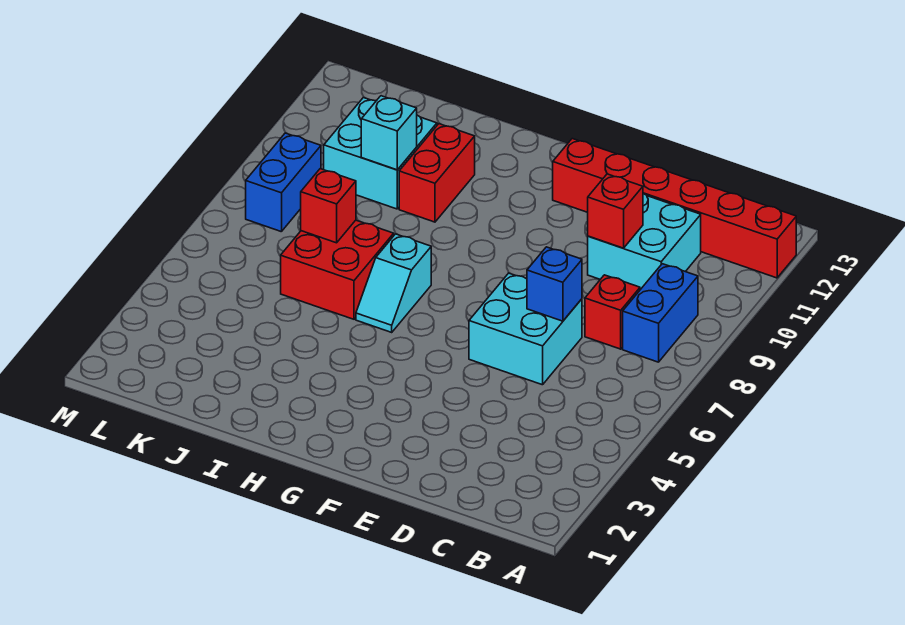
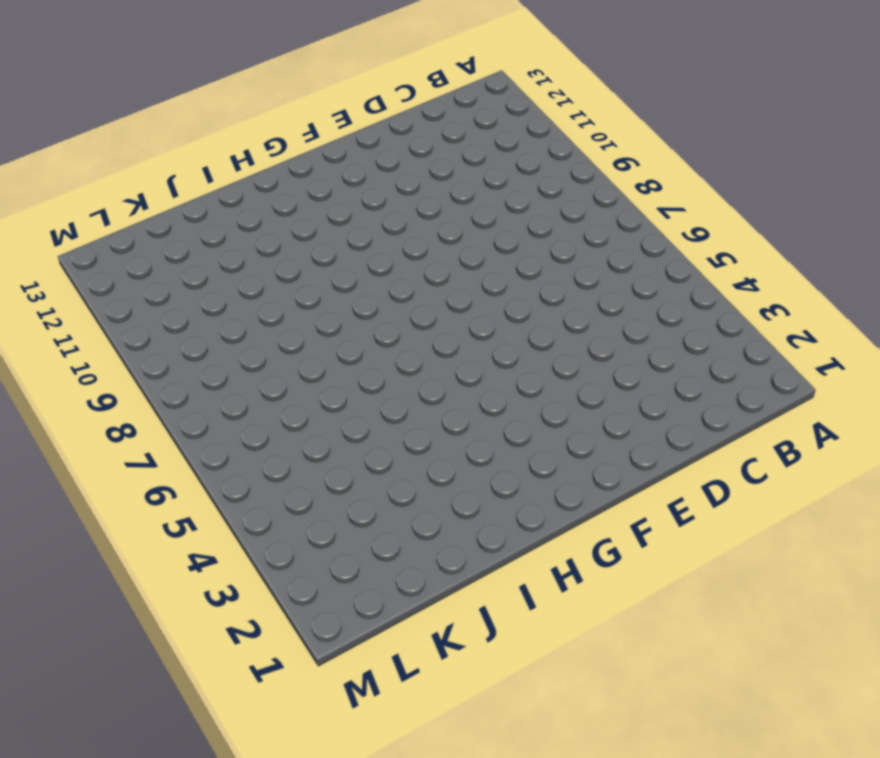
none -> red 1x6 brick [553,139,796,278]
none -> blue 1x2 brick [623,264,698,362]
none -> red 1x1 brick [585,275,640,349]

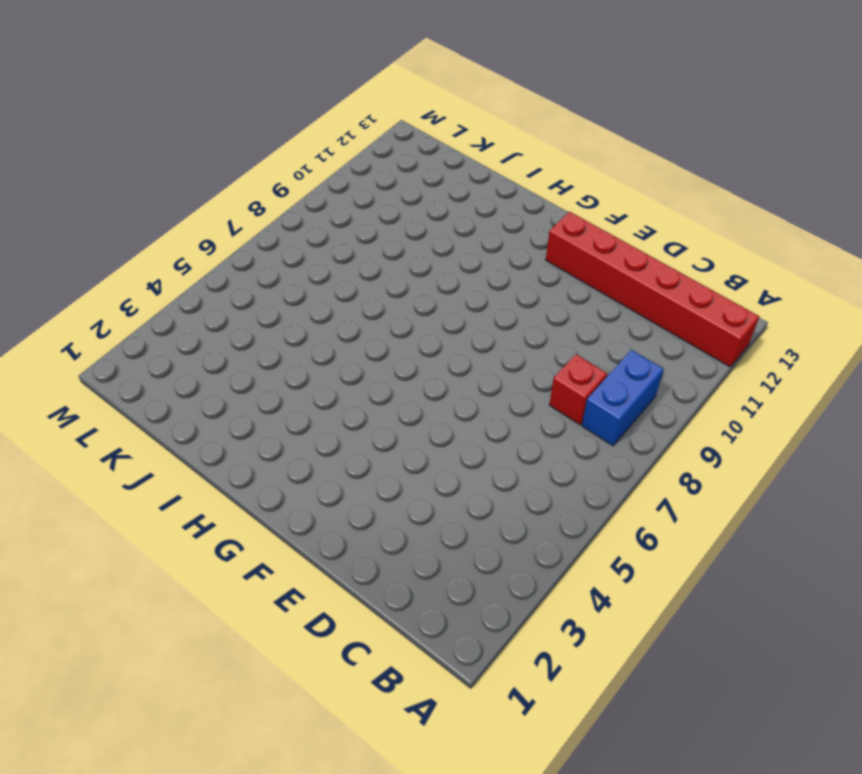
none -> cyan 2x2 brick [588,194,701,290]
none -> cyan 2x2 brick [469,273,582,385]
none -> cyan 1x2 slope [356,234,431,332]

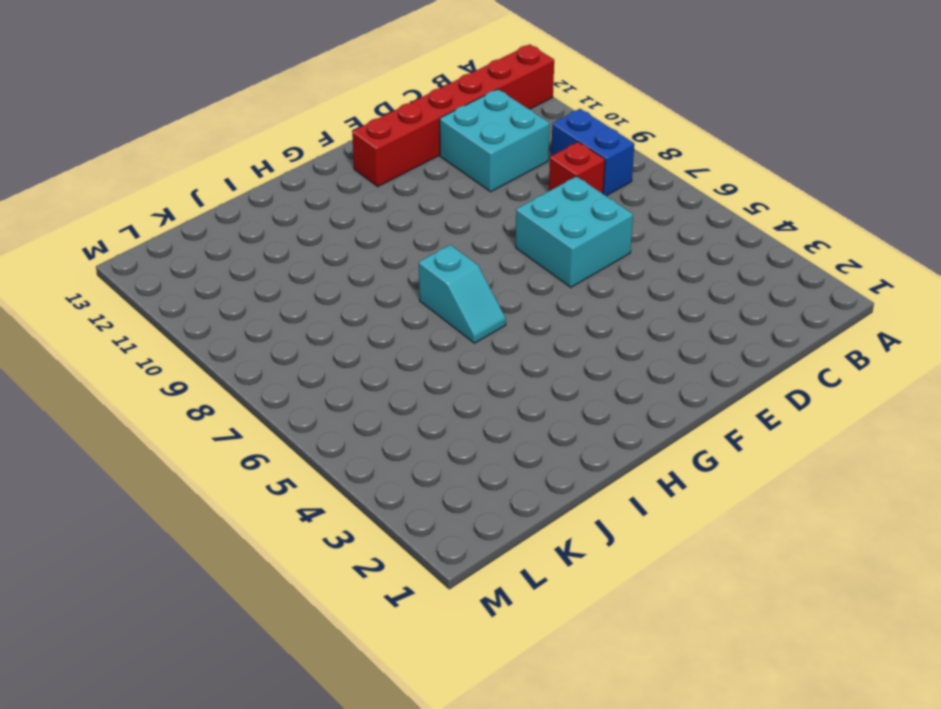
none -> red 2x2 brick [281,220,394,319]
none -> red 1x2 brick [399,124,475,222]
none -> cyan 2x2 brick [324,98,437,209]

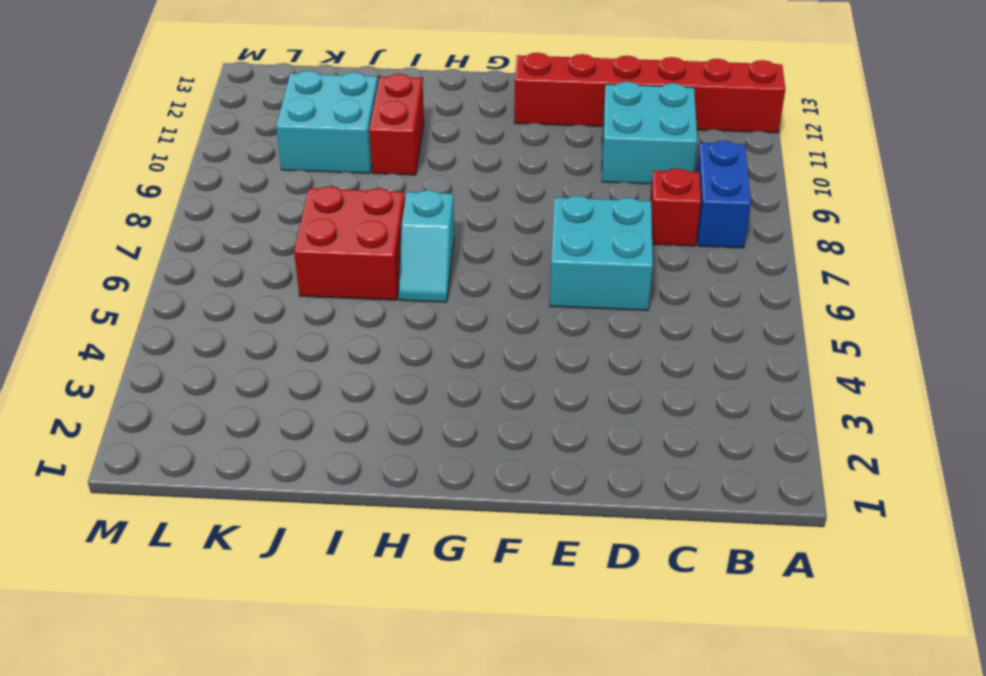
none -> blue 1x2 brick [246,133,321,232]
none -> blue 1x1 brick [527,247,582,321]
none -> red 1x1 brick [588,174,643,248]

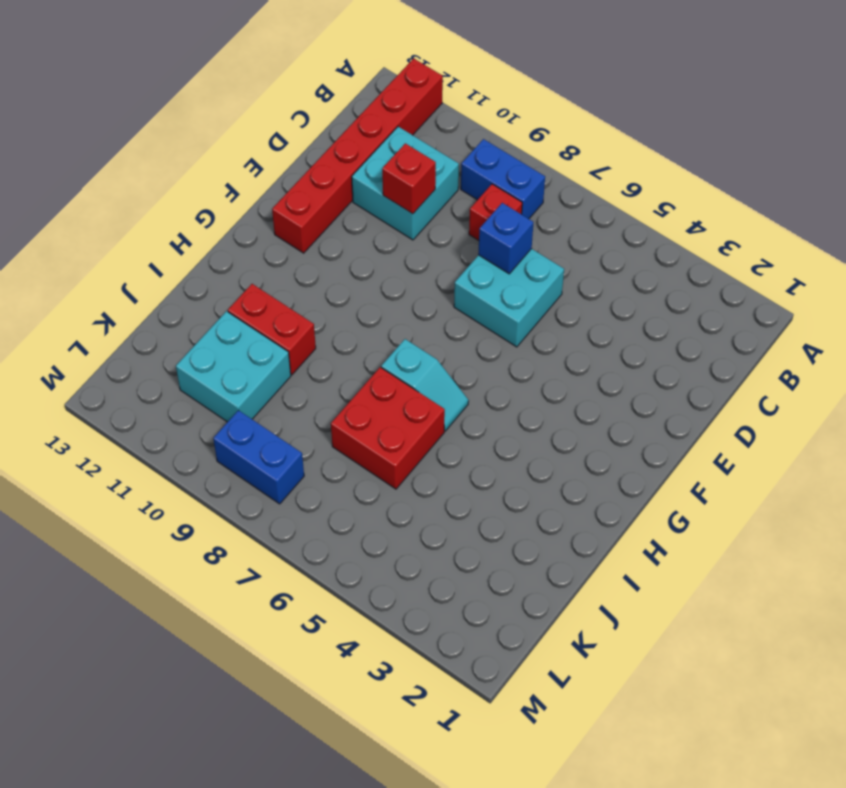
none -> red 1x1 brick [301,169,356,243]
none -> cyan 1x1 brick [361,96,417,170]

